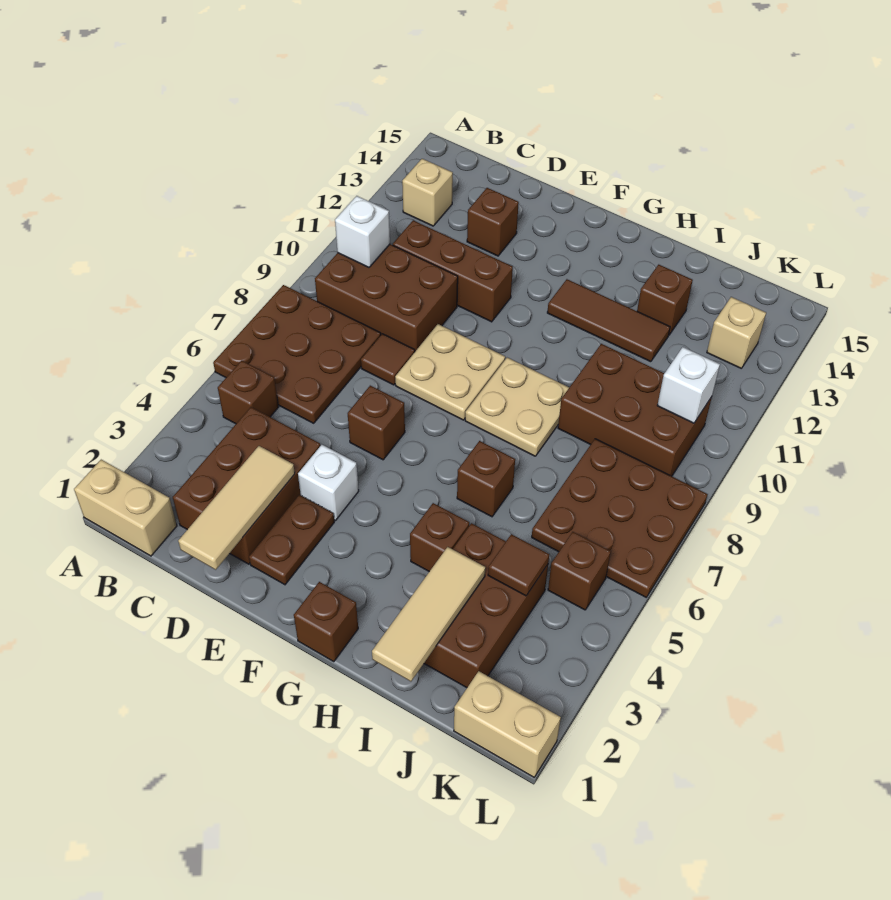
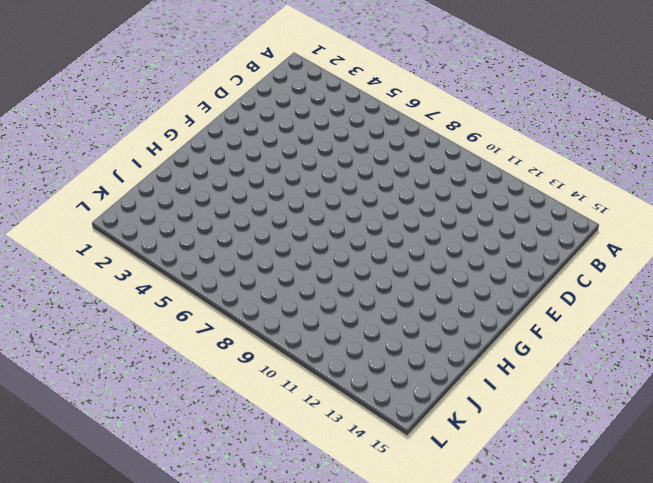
none -> tan 1x2 brick [74,460,177,556]
none -> brown 3x3 plate [213,285,381,423]
none -> brown 1x1 brick [218,361,278,424]
none -> brown 2x3 brick [315,244,458,351]

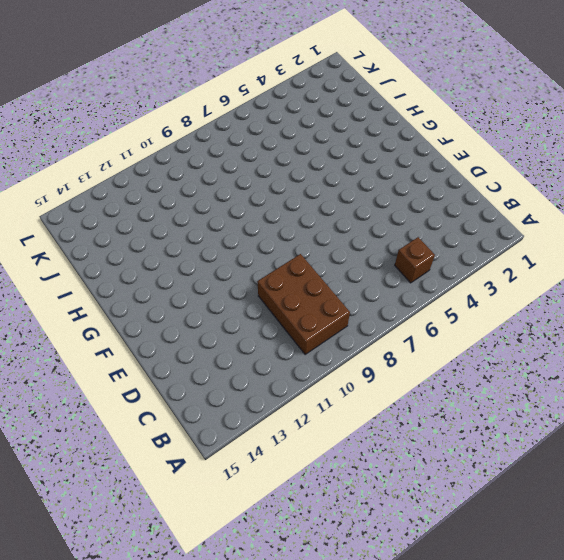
none -> tan 1x2 brick [74,460,177,556]
none -> brown 3x3 plate [213,285,381,423]
none -> tan 1x1 brick [402,159,453,226]
none -> brown 2x3 brick [173,407,320,564]

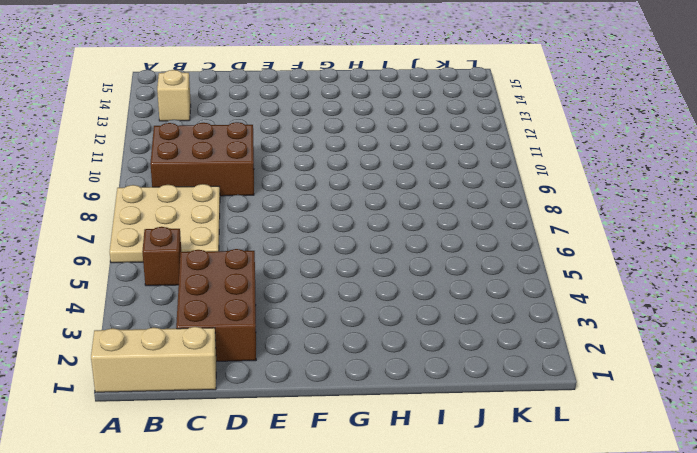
tan 1x3 brick [91,327,216,392] -> tan 1x2 brick [74,460,177,556]
tan 3x3 plate [110,184,220,263] -> brown 3x3 plate [213,285,381,423]
none -> brown 1x3 brick [393,220,513,322]
none -> brown 1x1 tile [361,334,415,385]
none -> brown 1x1 brick [467,188,519,256]
none -> brown 1x2 plate [249,495,334,585]

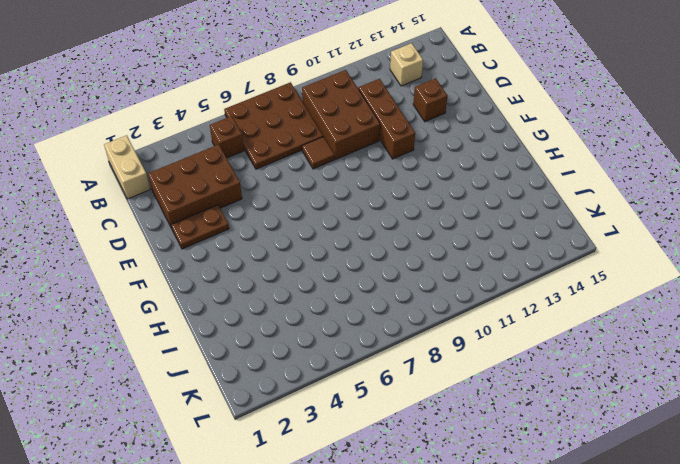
none -> white 1x1 brick [298,445,359,520]
none -> brown 1x1 brick [348,386,405,460]
none -> tan 2x2 plate [395,324,505,420]
none -> brown 1x1 brick [294,582,358,662]

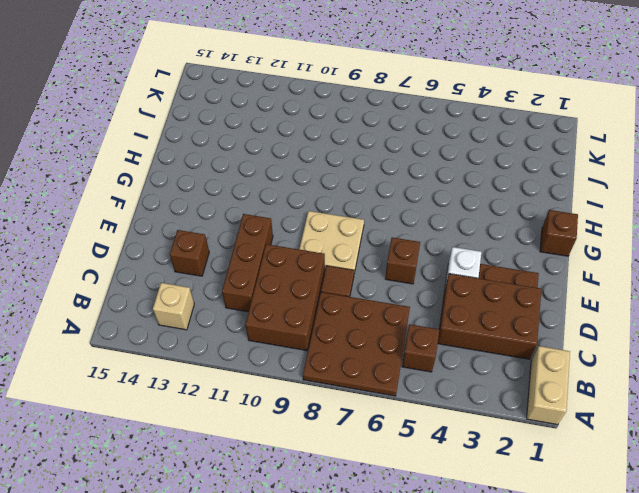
none -> tan 2x2 plate [465,358,569,456]
none -> brown 1x3 tile [547,279,670,362]
none -> brown 1x1 brick [410,503,469,572]
none -> brown 1x1 brick [457,441,515,517]

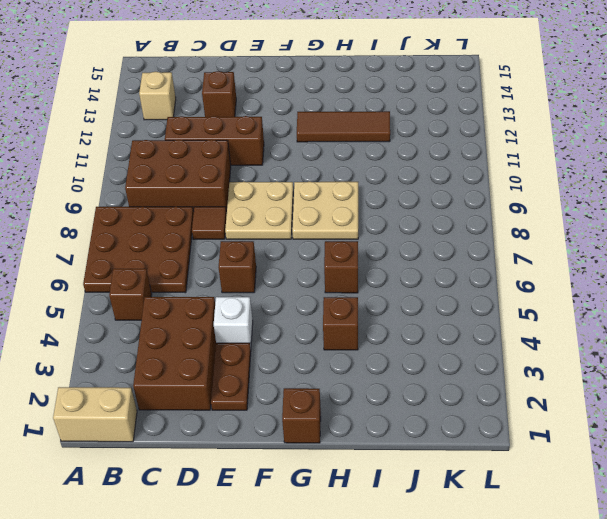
none -> brown 2x3 brick [424,523,548,688]
none -> brown 2x3 brick [558,344,712,476]
none -> brown 1x1 brick [637,265,693,335]
none -> brown 3x3 plate [532,439,708,597]

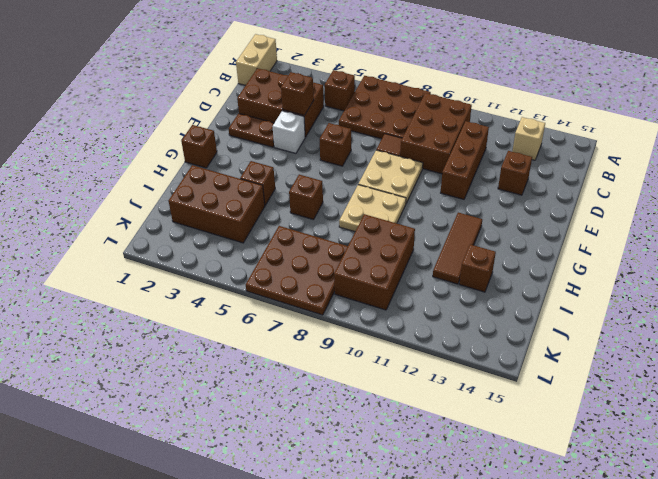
brown 1x1 brick [281,72,314,115] -> brown 1x1 brick moved to [548,532,611,610]
none -> tan 1x2 brick [454,671,561,777]
none -> tan 1x1 brick [707,297,766,368]
none -> white 1x1 brick [335,196,390,267]
none -> tan 1x3 tile [178,446,295,570]

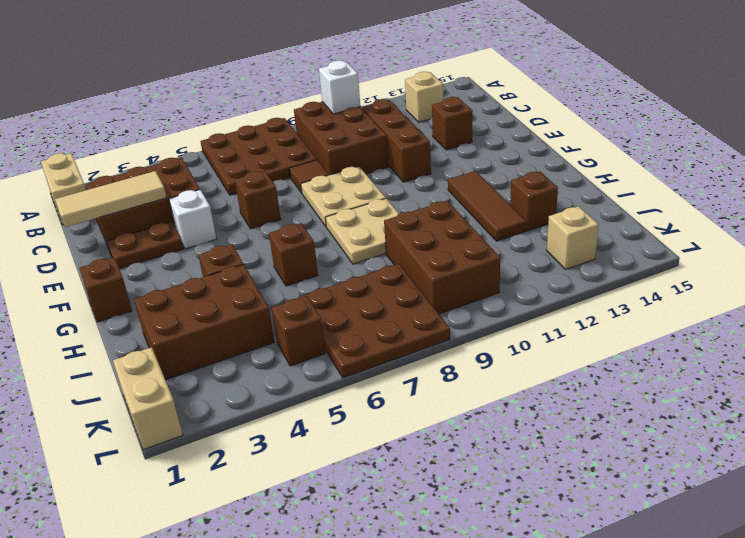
none -> brown 1x1 brick [218,361,278,424]
none -> tan 1x3 tile [372,547,485,681]
none -> brown 1x1 tile [488,534,549,596]
none -> white 1x1 brick [657,347,720,423]

